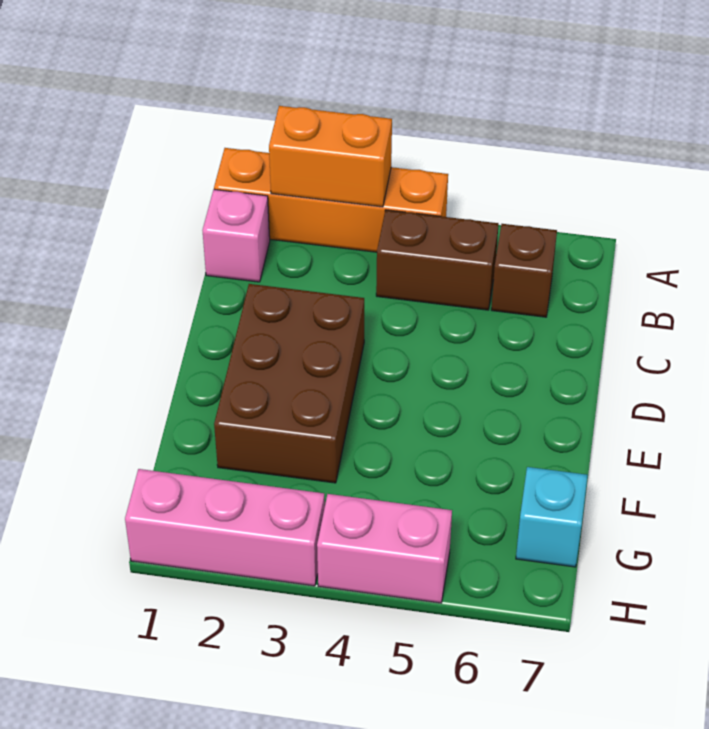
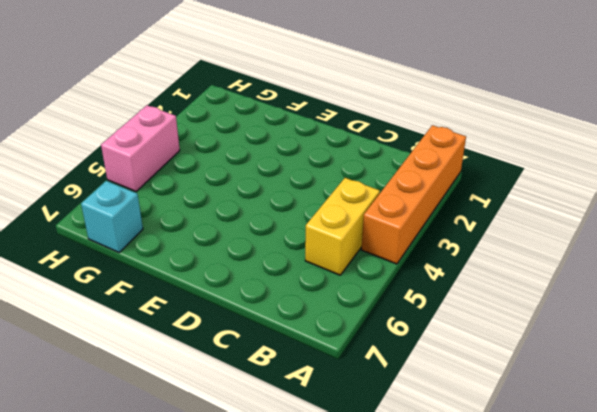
yellow 1x2 brick [305,178,380,275] -> brown 1x2 brick [376,210,499,310]
none -> pink 1x1 brick [203,189,270,282]
none -> brown 1x1 brick [491,224,557,317]

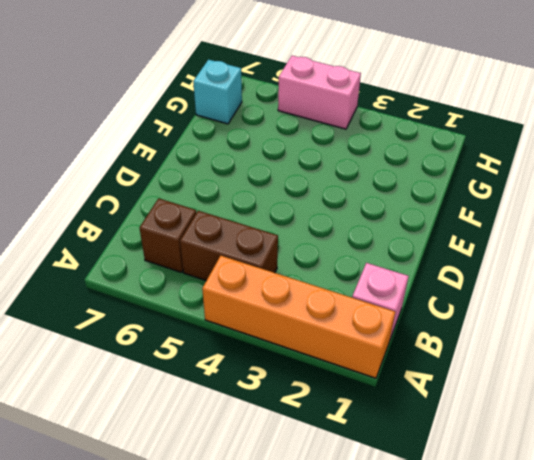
none -> brown 2x3 brick [214,284,364,483]
none -> pink 1x3 brick [125,469,325,586]

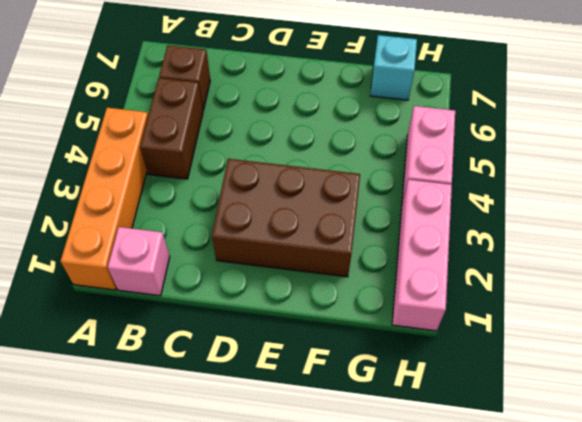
none -> orange 1x2 brick [269,106,392,207]

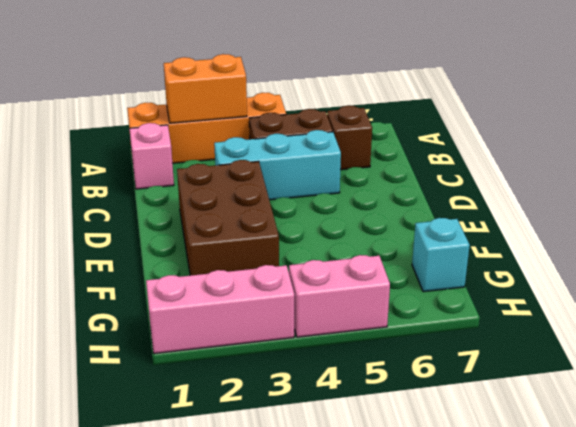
cyan 1x3 brick [214,130,341,200] -> none

